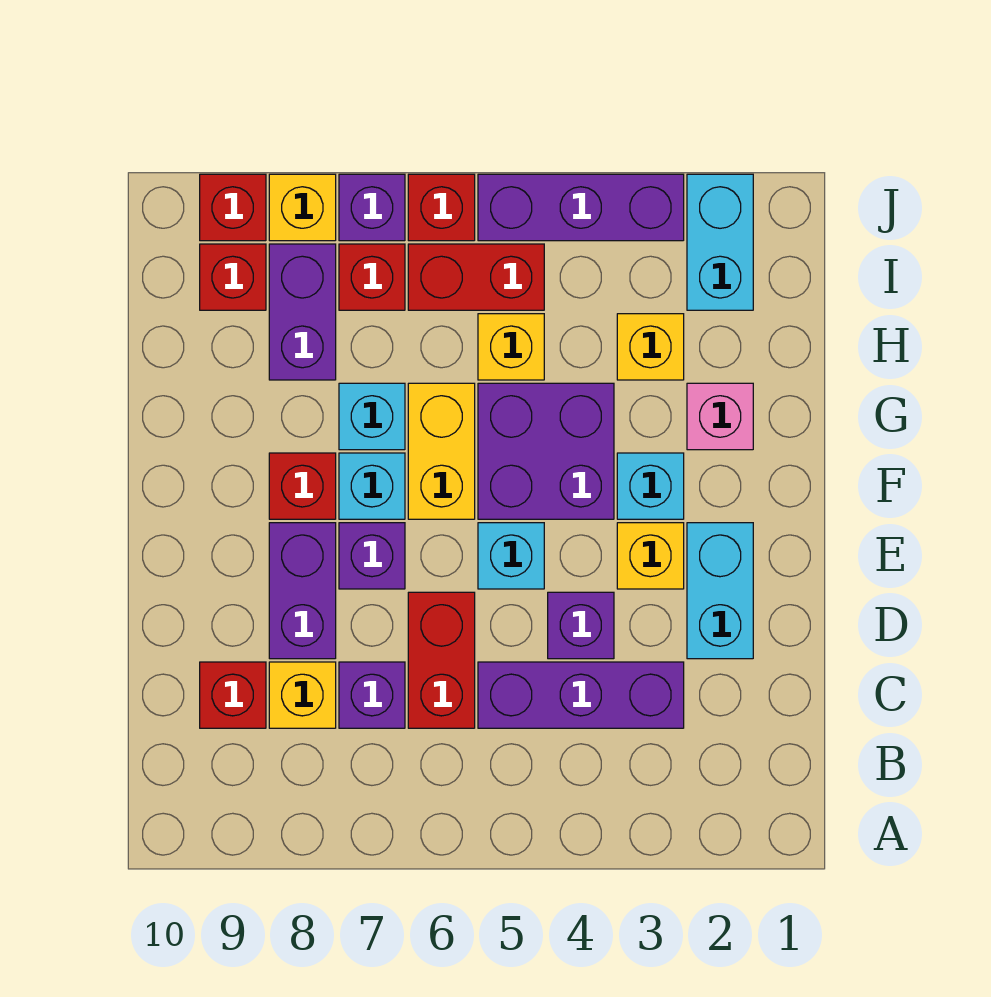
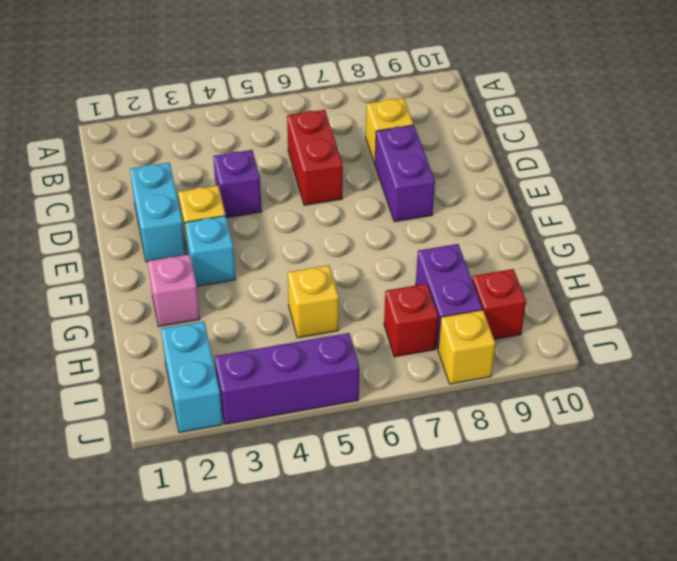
none -> purple 1x3 brick [478,662,684,728]
none -> purple 1x1 brick [339,662,405,728]
none -> red 1x1 brick [200,662,266,728]
none -> cyan 1x1 brick [478,523,544,589]

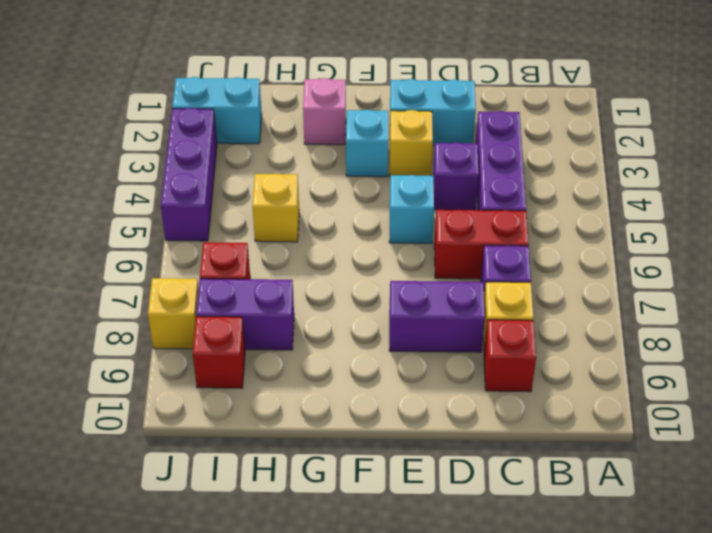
none -> purple 1x1 brick [339,523,405,589]
none -> purple 2x2 brick [478,383,614,519]
none -> yellow 1x2 brick [408,383,475,519]
none -> cyan 1x1 brick [339,453,405,519]

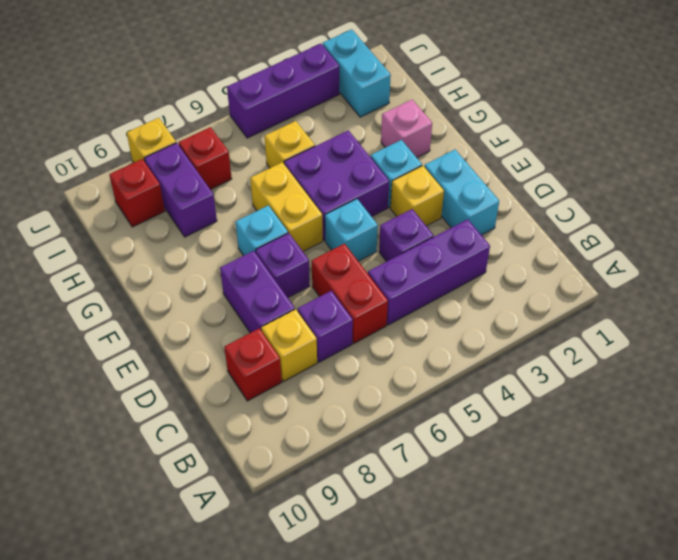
none -> red 1x1 brick [269,453,336,519]
none -> cyan 1x1 brick [339,383,405,450]
none -> yellow 1x1 brick [617,314,684,380]
none -> red 1x2 brick [408,244,544,310]

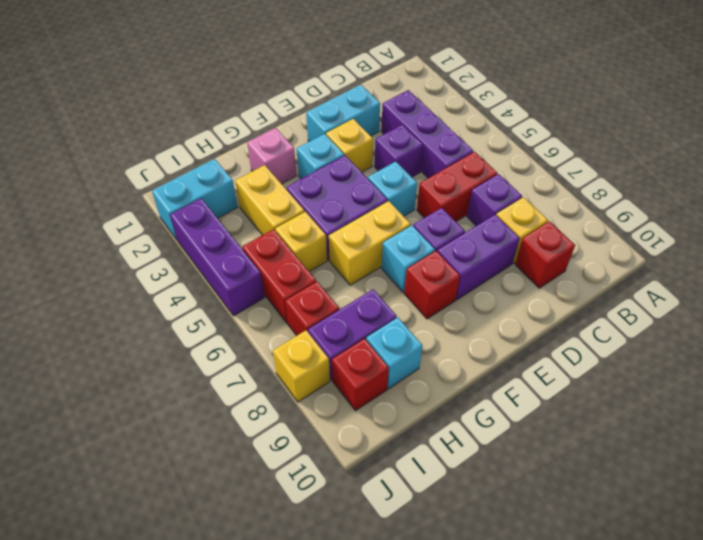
yellow 1x2 brick [235,165,305,235] -> yellow 1x1 brick [617,314,684,380]
cyan 1x1 brick [366,318,422,388] -> cyan 1x1 brick moved to [339,383,405,450]
none -> red 1x1 brick [408,174,475,241]
none -> purple 1x1 brick [339,174,405,241]
none -> red 1x1 brick [200,174,266,241]

